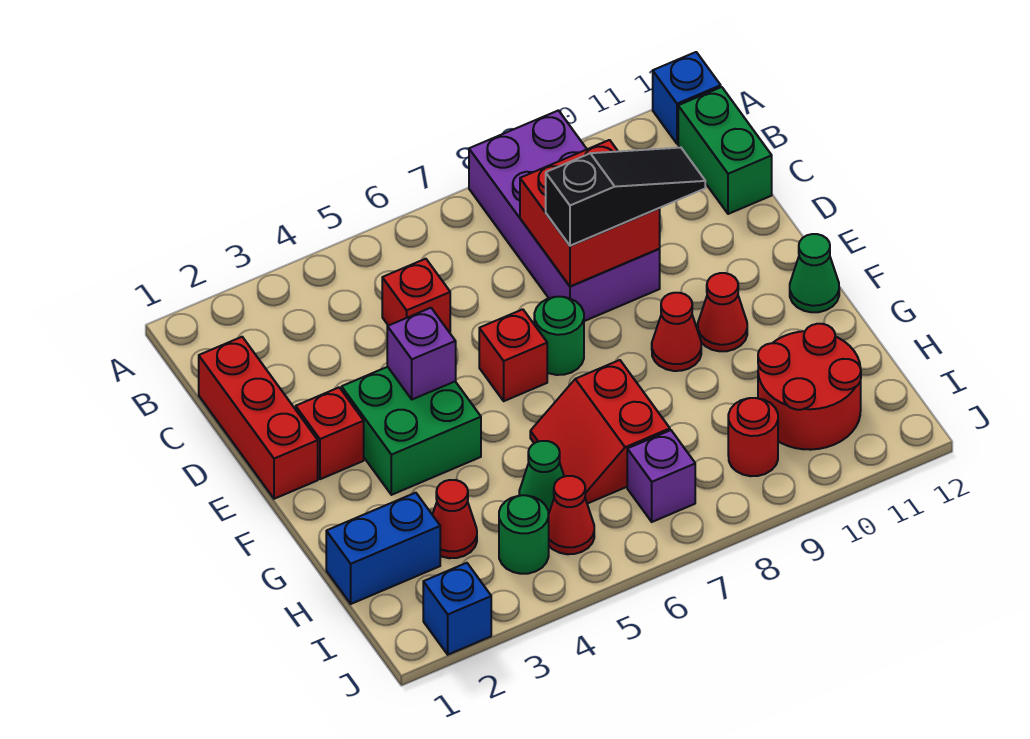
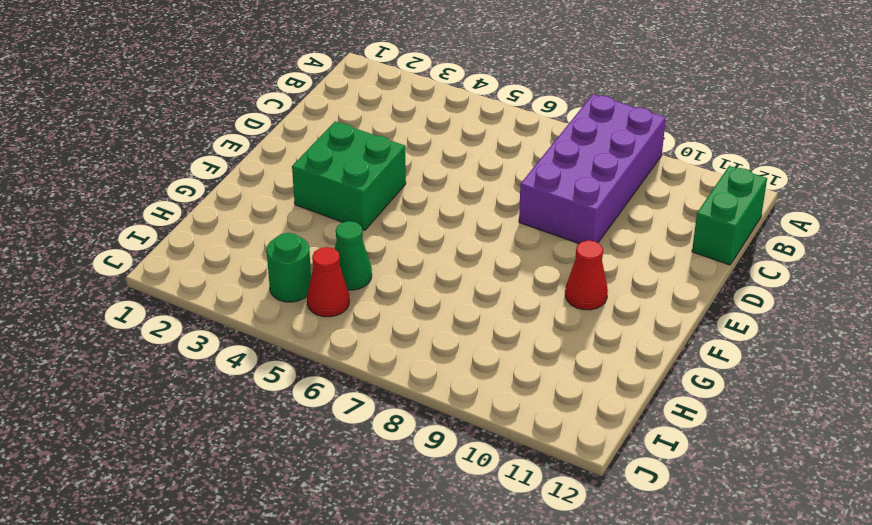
none -> blue 1x1 brick [653,52,721,144]
none -> red 1x3 brick [199,337,318,499]
none -> red 1x1 brick [382,259,450,333]

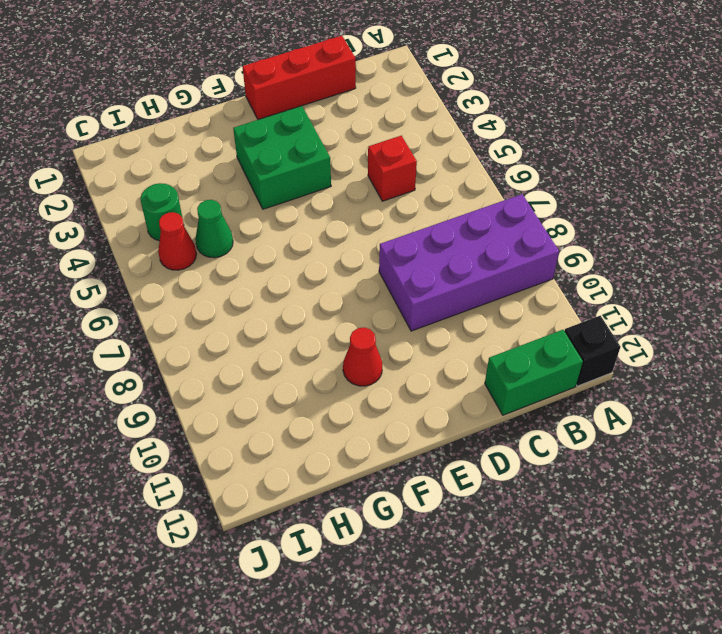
black 1x1 brick [565,316,621,386] -> blue 1x1 brick [653,52,721,144]
none -> red 1x1 brick [296,388,364,479]
none -> red 1x1 brick [479,309,547,401]
none -> green 1x1 round brick [534,297,584,375]

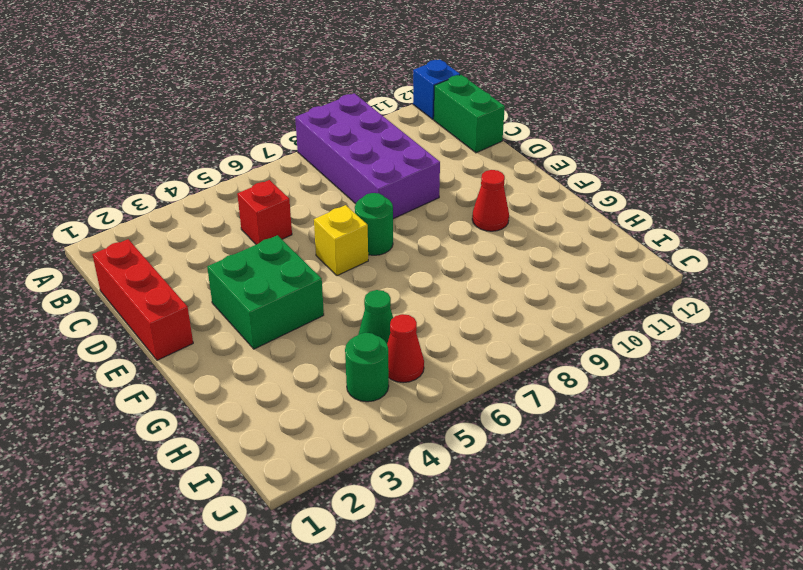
yellow 1x1 brick [314,205,368,276] -> red 1x1 brick [479,309,547,401]
none -> red 1x1 brick [296,388,364,479]
none -> red 1x1 cone [652,293,701,371]
none -> green 1x1 cone [790,234,839,312]

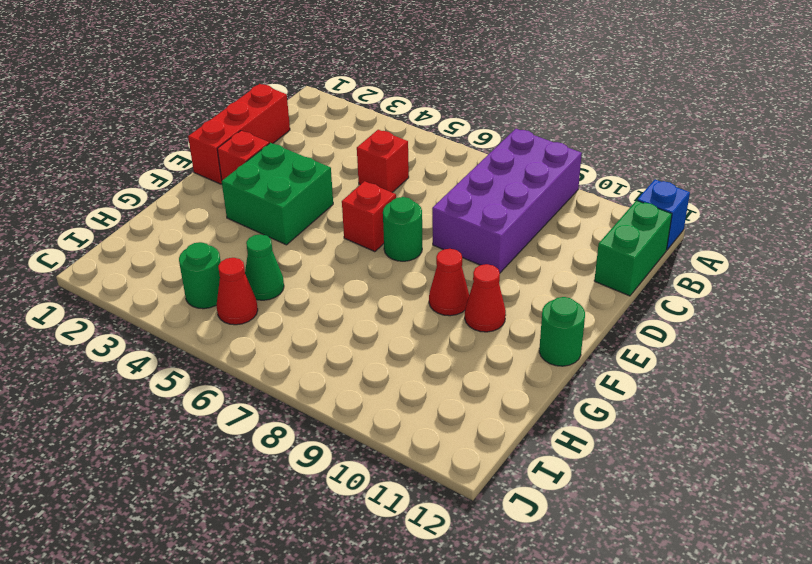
green 1x1 round brick [539,297,585,366] -> green 1x1 cone [790,234,839,312]
none -> red 2x2 slope [530,360,670,504]
none -> blue 1x2 brick [326,493,440,604]
none -> red 1x1 cone [433,480,477,558]

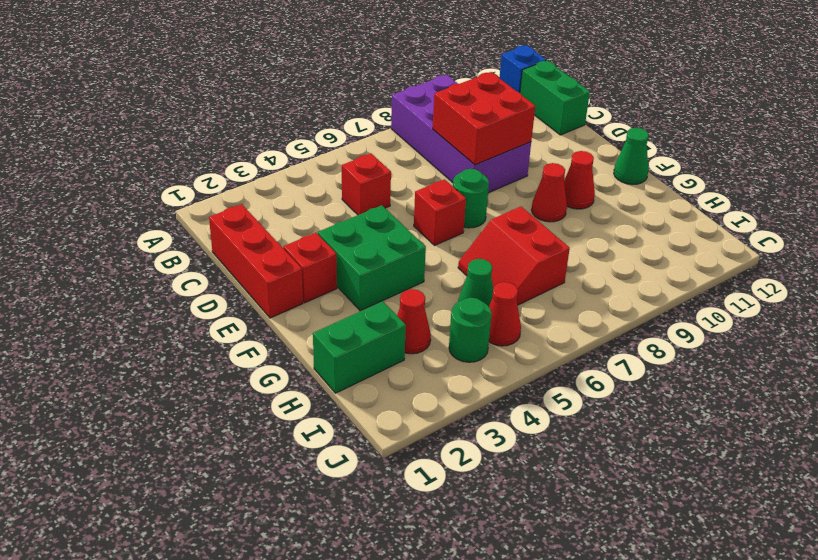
green 1x2 brick [313,301,406,393] -> blue 1x2 brick [326,493,440,604]
none -> red 2x2 round brick [758,324,861,450]
none -> purple 1x1 brick [627,430,695,522]
none -> red 1x1 round brick [728,398,778,476]

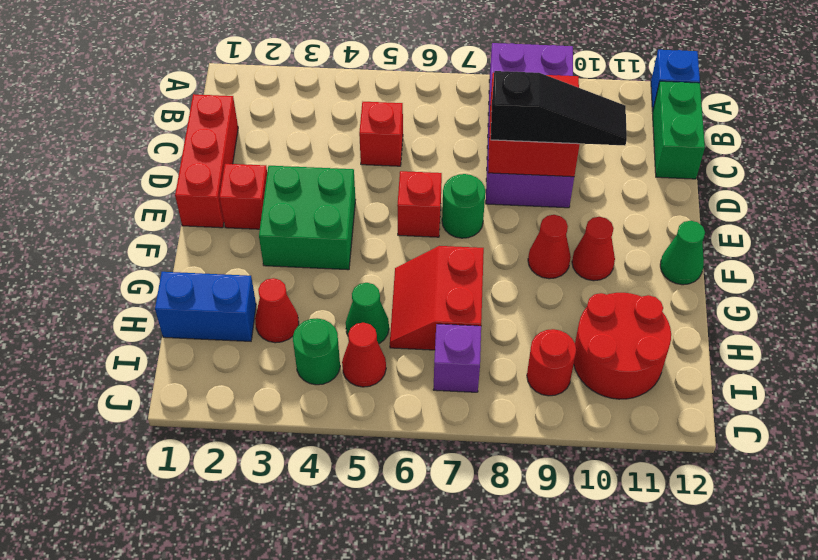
none -> blue 1x1 brick [423,563,491,655]
none -> purple 1x1 brick [387,308,456,399]

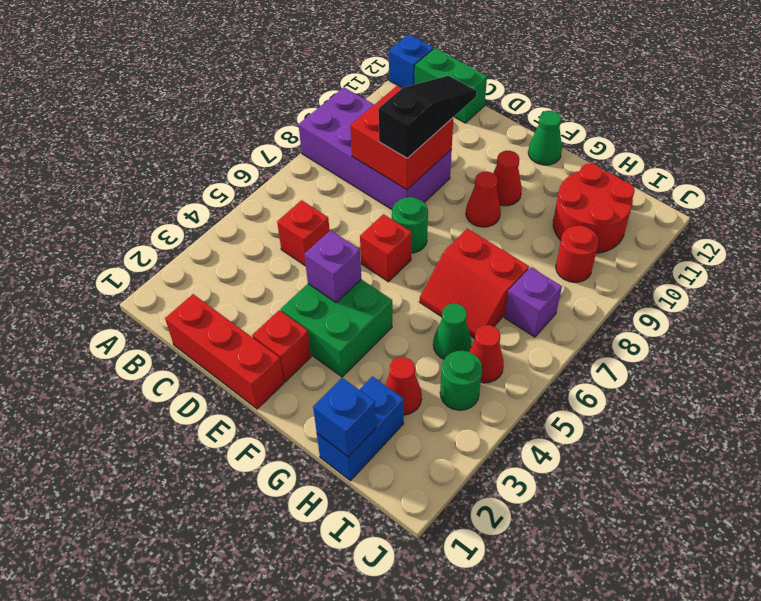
blue 1x1 brick [313,378,376,457] -> blue 1x1 brick moved to [423,563,491,655]

